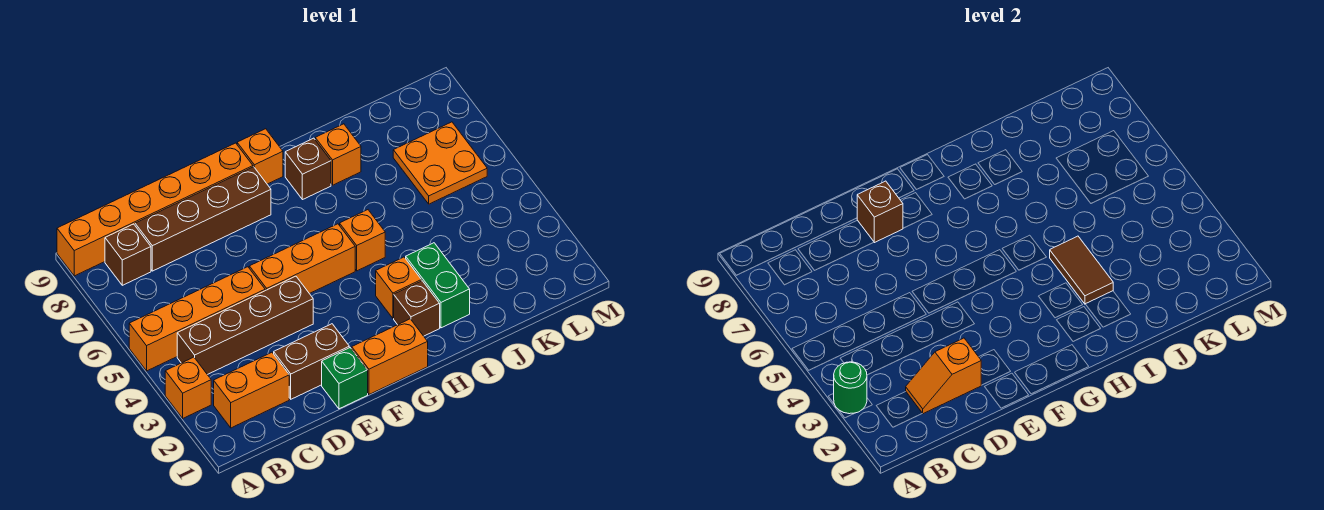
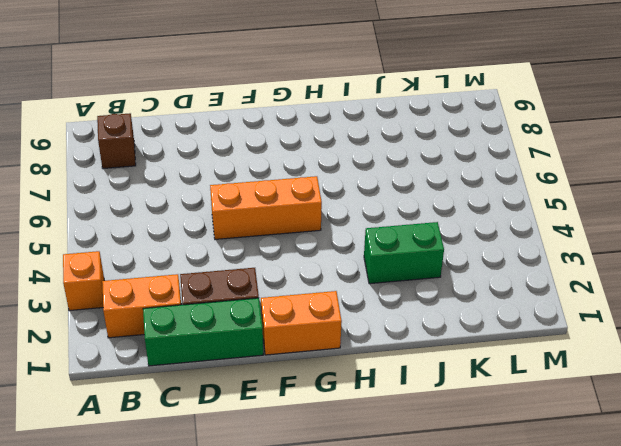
green 1x3 brick [143,298,263,366] -> green 1x1 brick [322,348,368,409]
green 1x2 brick [364,222,444,284] -> green 1x2 brick turned to [406,243,470,328]
none -> orange 1x4 brick [129,267,265,371]
none -> orange 1x6 brick [57,143,253,276]
none -> brown 1x4 brick [177,276,313,375]

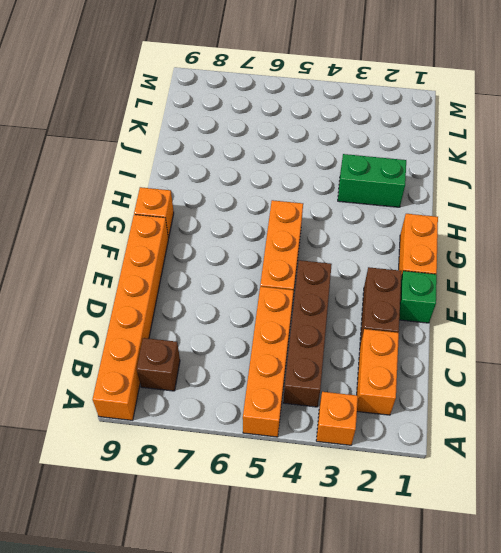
none -> brown 1x4 brick [135,167,271,271]
none -> brown 1x1 brick [394,281,440,336]
none -> orange 1x1 brick [376,257,421,318]

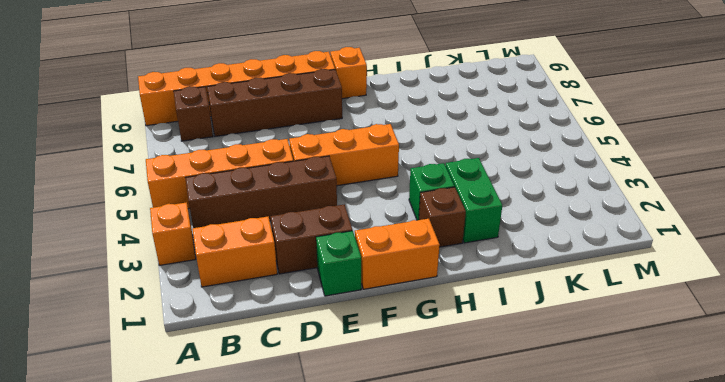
green 1x1 brick [409,163,454,220] -> orange 1x1 brick [376,257,421,318]
none -> orange 1x1 brick [340,210,385,271]
none -> brown 1x1 brick [285,138,331,200]
none -> orange 1x1 brick [315,124,361,185]

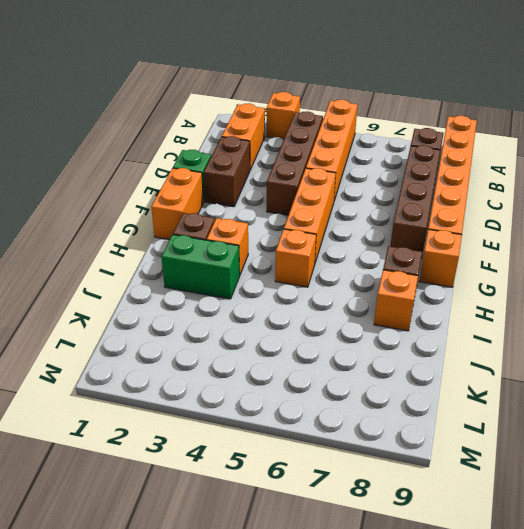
none -> orange 2x2 plate [393,122,487,204]
none -> green 1x1 round brick [834,362,867,414]
none -> orange 1x2 slope [906,338,981,414]

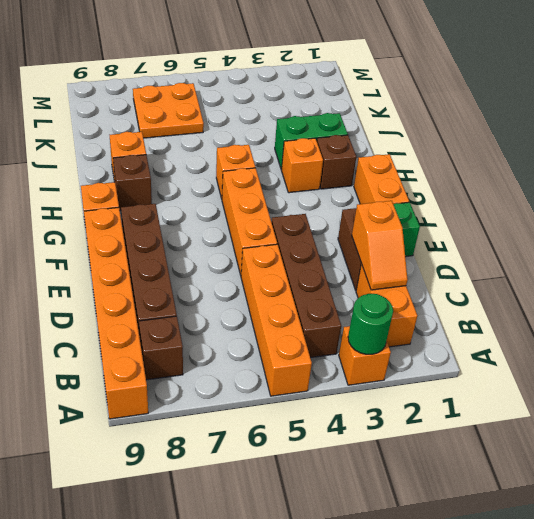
none -> brown 1x1 brick [857,181,903,243]
none -> brown 1x2 tile [1050,236,1113,304]

